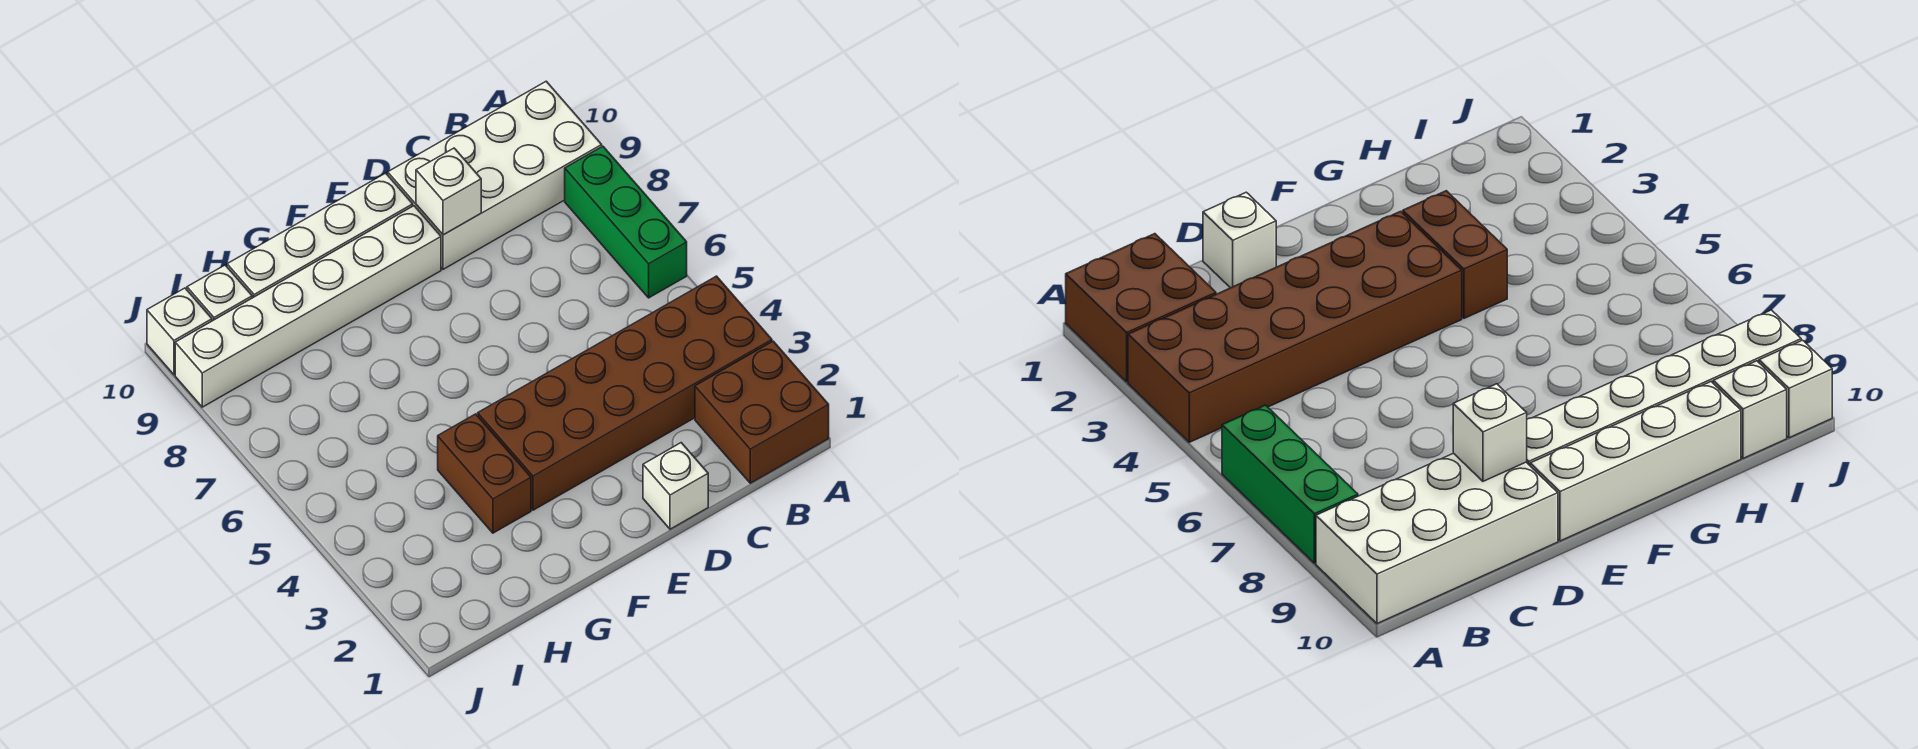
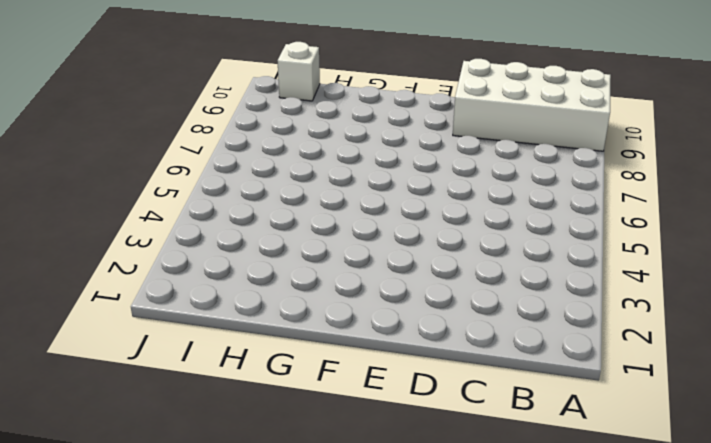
none -> brown 2x2 brick [695,341,829,483]
none -> brown 2x6 brick [478,276,772,510]

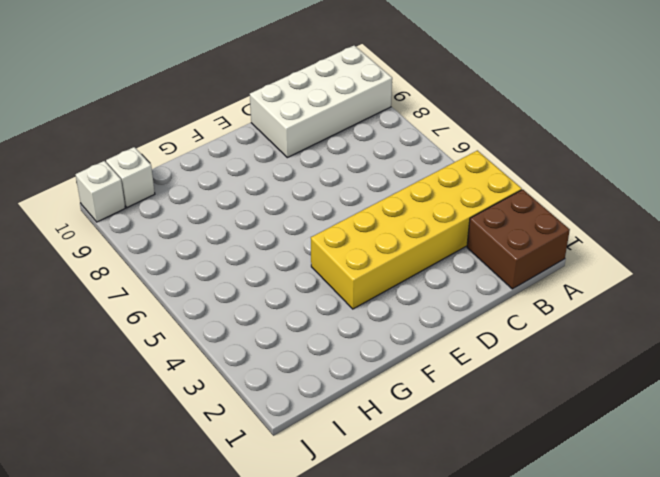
yellow 2x6 brick [311,150,522,309] -> brown 2x6 brick [478,276,772,510]
none -> green 1x3 brick [565,146,687,298]
none -> white 1x1 brick [643,443,708,529]

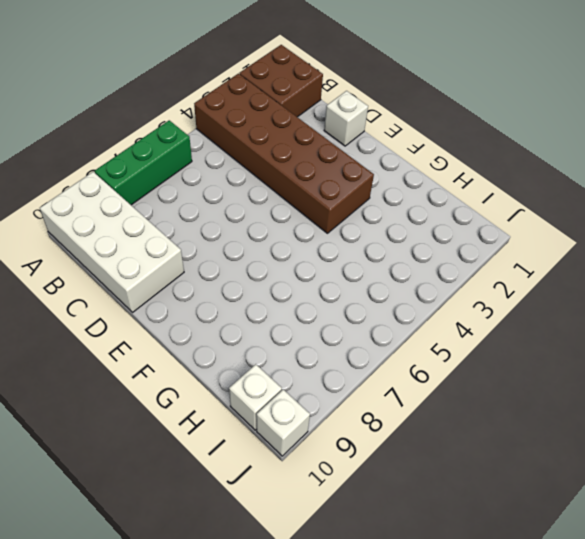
none -> white 1x6 brick [175,206,441,407]
none -> white 1x4 brick [227,173,413,298]

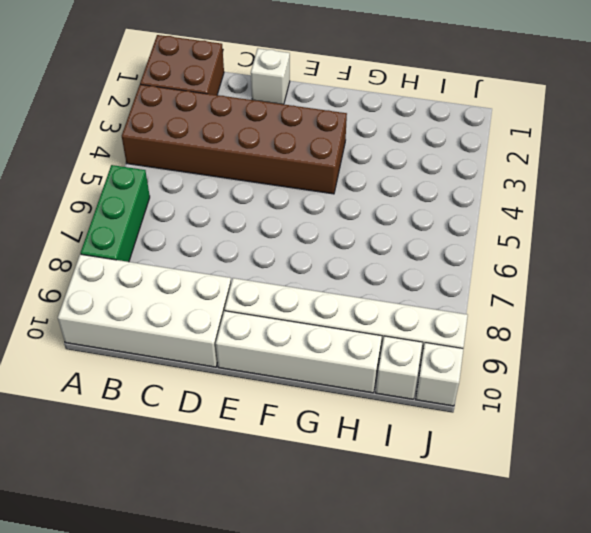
none -> brown 1x2 brick [438,414,531,533]
none -> white 1x1 brick [416,148,481,235]

